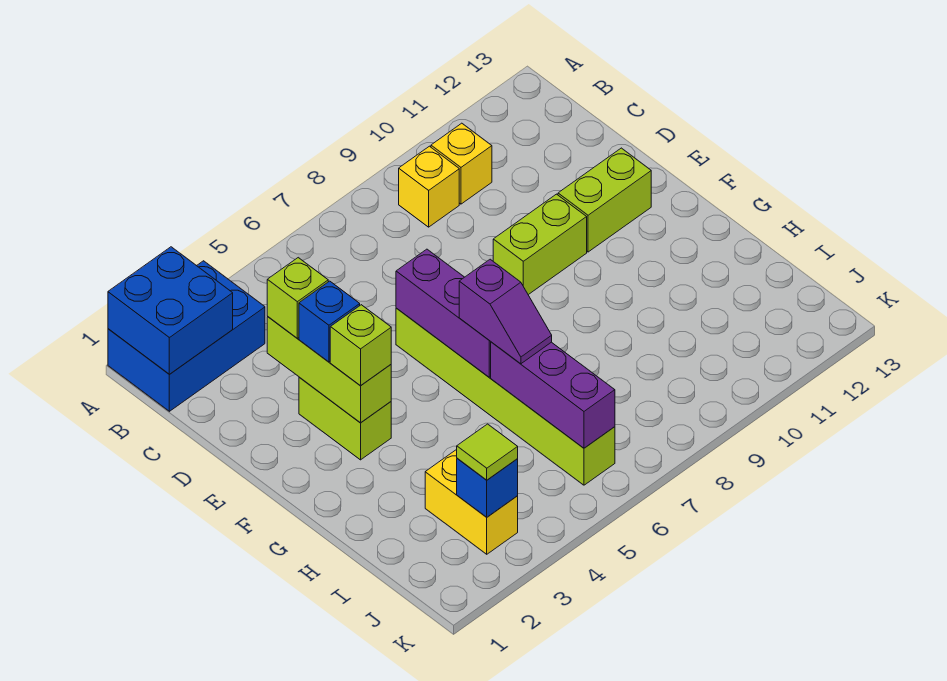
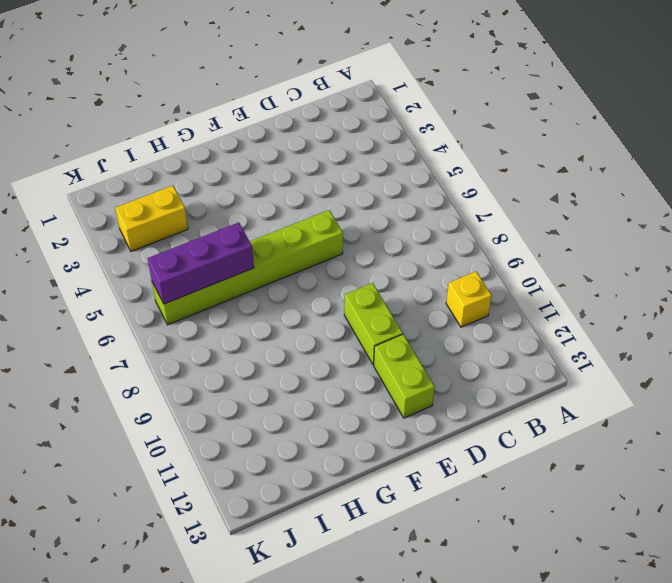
none -> blue 2x3 brick [108,261,265,411]
none -> yellow 1x1 brick [399,146,459,227]
none -> lime 1x2 brick [299,377,391,460]

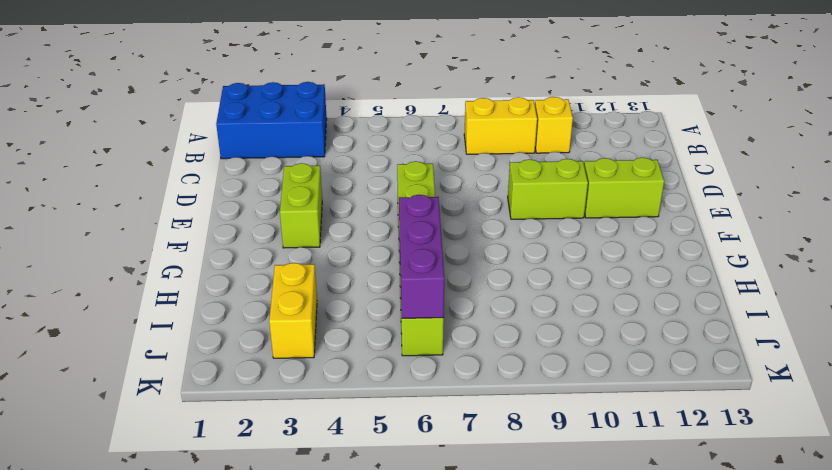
yellow 1x2 brick [464,97,537,154] -> yellow 1x1 brick [399,146,459,227]
none -> blue 2x2 brick [108,247,233,374]
none -> lime 1x3 brick [267,317,391,423]
none -> purple 1x3 brick [396,249,491,377]

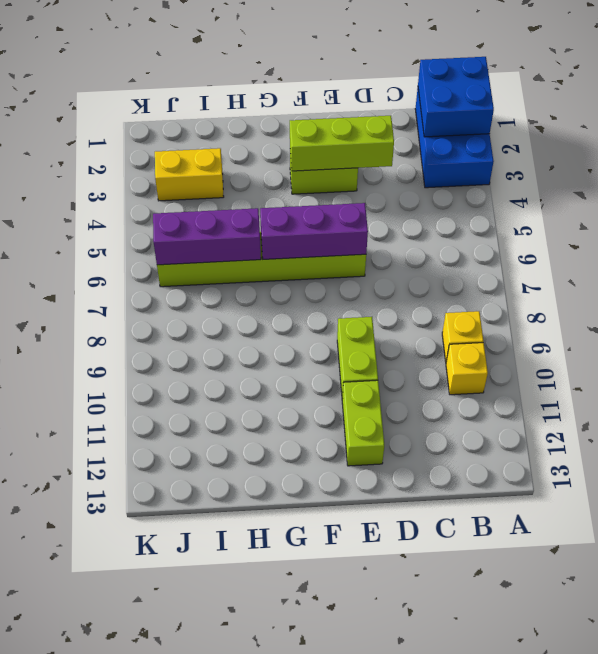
none -> blue 1x1 brick [457,458,518,517]
none -> lime 1x1 brick [267,258,328,338]
none -> blue 1x1 brick [299,281,360,362]

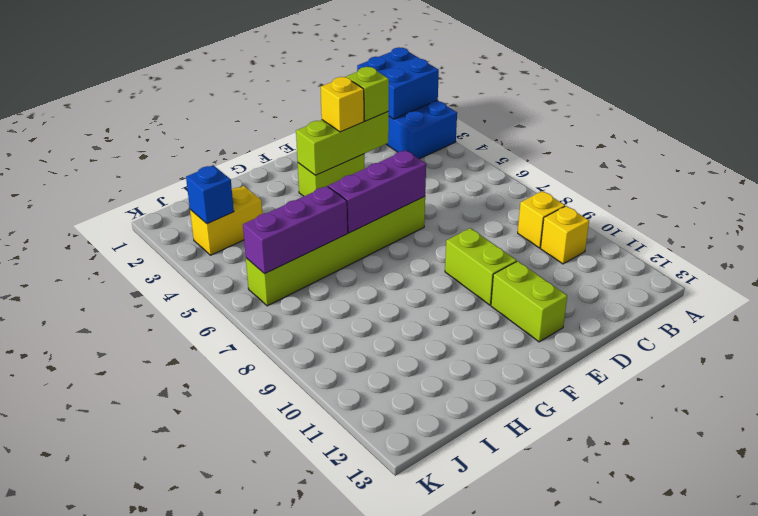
yellow 1x1 brick [321,77,364,132] -> blue 1x1 brick [299,281,360,362]
none -> lime 1x1 brick [330,305,391,386]
none -> purple 1x2 slope [459,259,552,364]
none -> lime 1x1 tile [457,424,518,480]

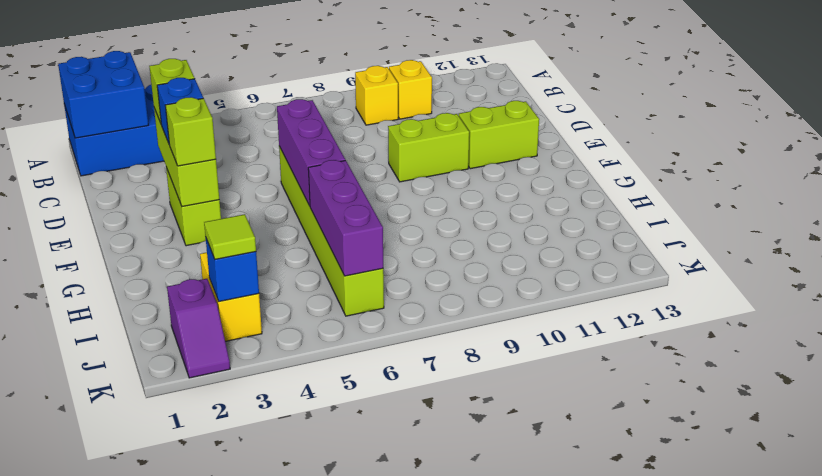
purple 1x2 slope [167,279,230,378] -> purple 1x2 slope moved to [459,259,552,364]

